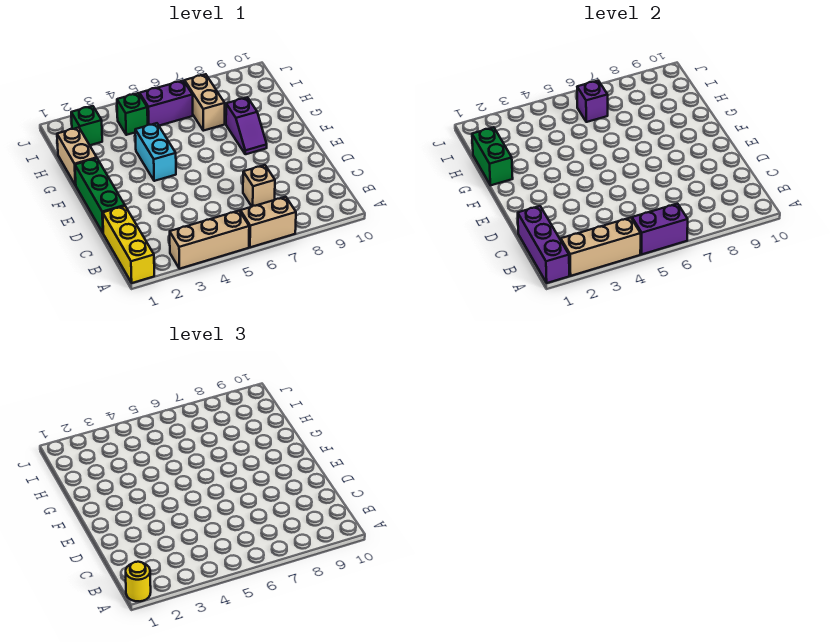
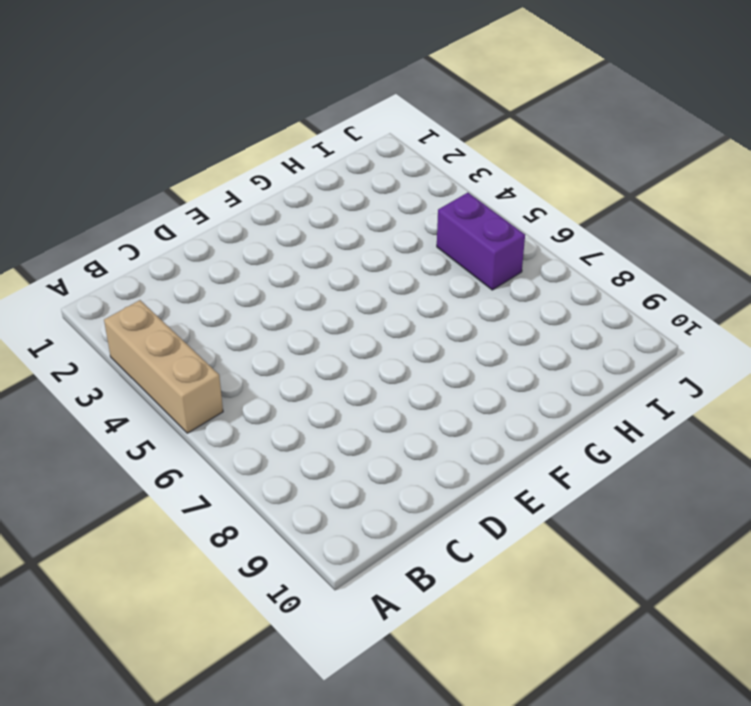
none -> yellow 1x3 brick [103,206,154,283]
none -> tan 1x2 brick [240,197,296,247]
none -> tan 1x1 brick [243,165,275,206]

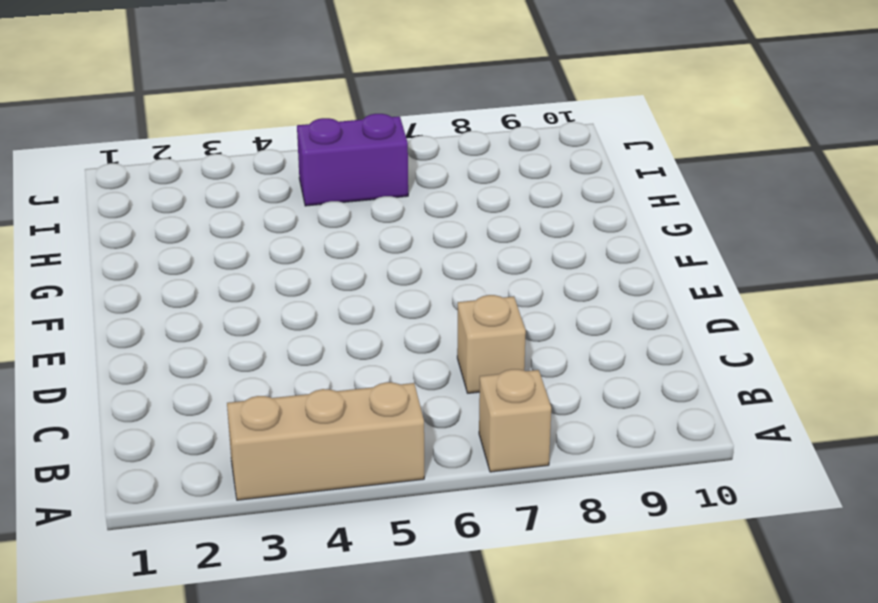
tan 1x1 brick [479,369,551,472] -> tan 1x2 brick [240,197,296,247]
none -> yellow 1x3 brick [103,206,154,283]
none -> green 1x3 brick [75,158,125,233]
none -> cyan 1x2 brick [135,123,176,181]

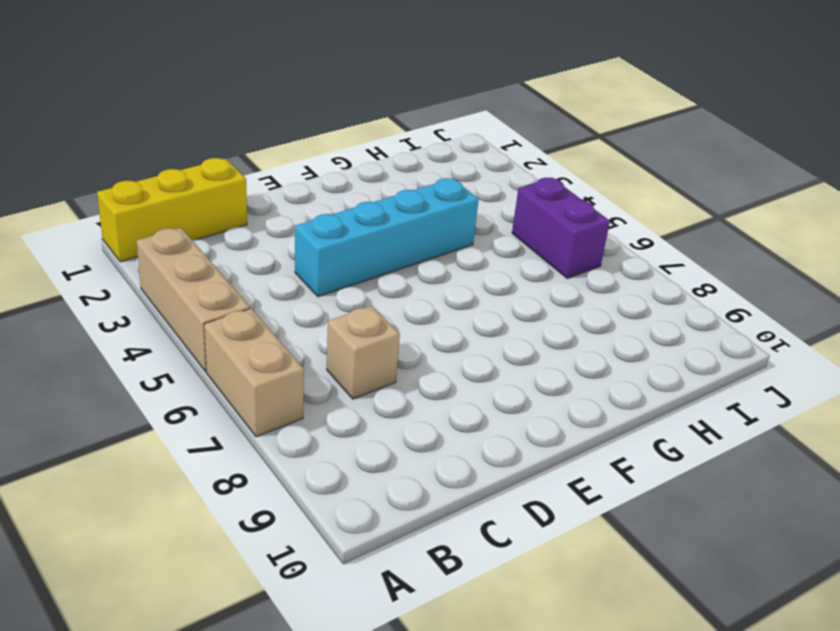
cyan 1x4 brick [295,178,479,297] -> cyan 1x2 brick [135,123,176,181]
none -> green 1x3 brick [75,158,125,233]
none -> purple 1x2 slope [226,97,267,154]
none -> tan 1x2 brick [57,127,97,185]

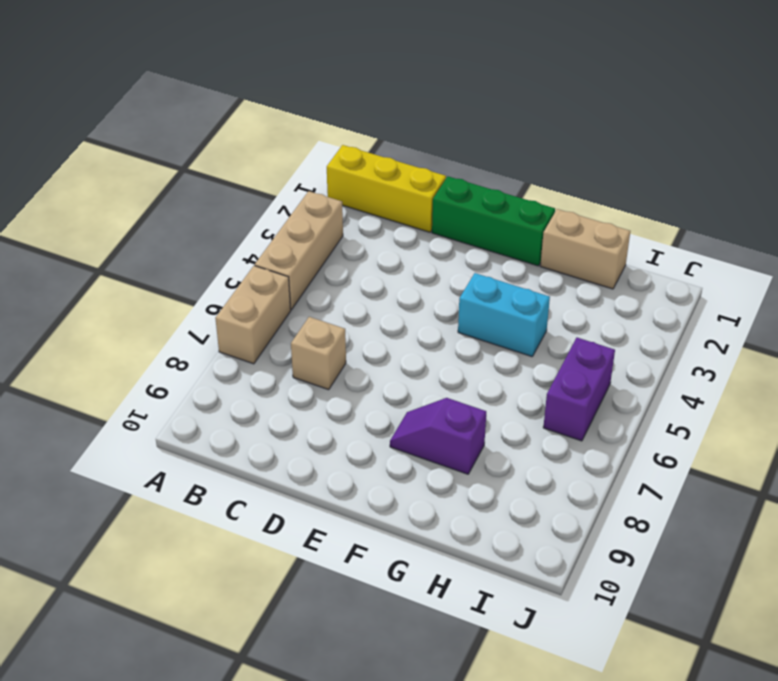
none -> tan 1x2 brick [185,74,225,131]
none -> green 1x1 brick [71,106,102,145]
none -> green 1x1 brick [117,93,148,135]

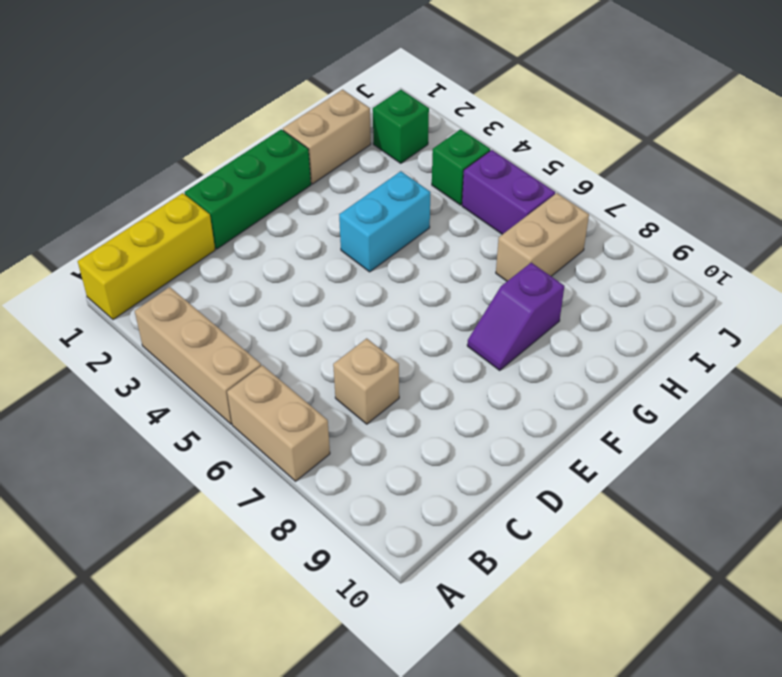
none -> purple 1x3 brick [518,206,569,283]
none -> tan 1x3 brick [561,218,641,276]
none -> purple 1x2 brick [632,204,688,254]

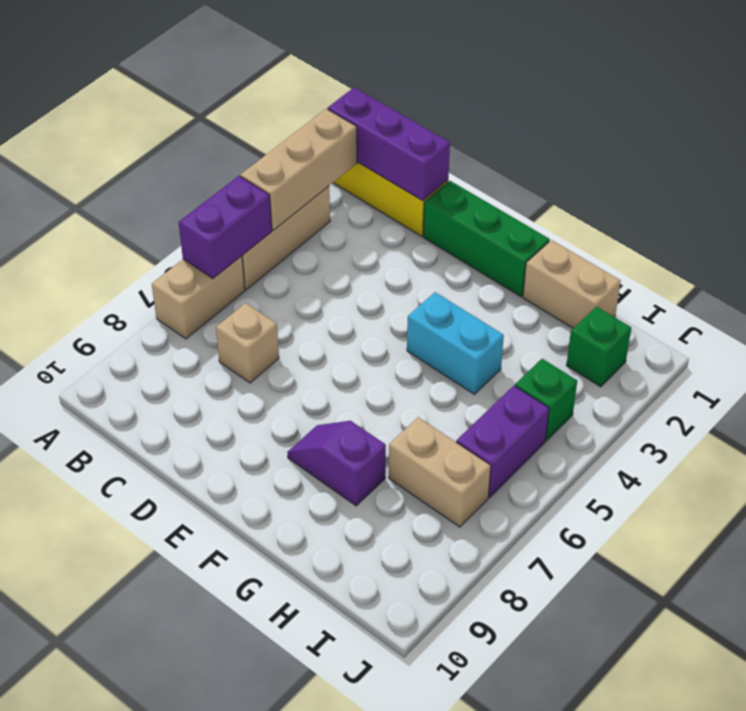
none -> green 1x2 brick [472,127,513,185]
none -> purple 1x1 brick [577,81,608,122]
none -> yellow 1x1 round brick [126,562,151,601]

